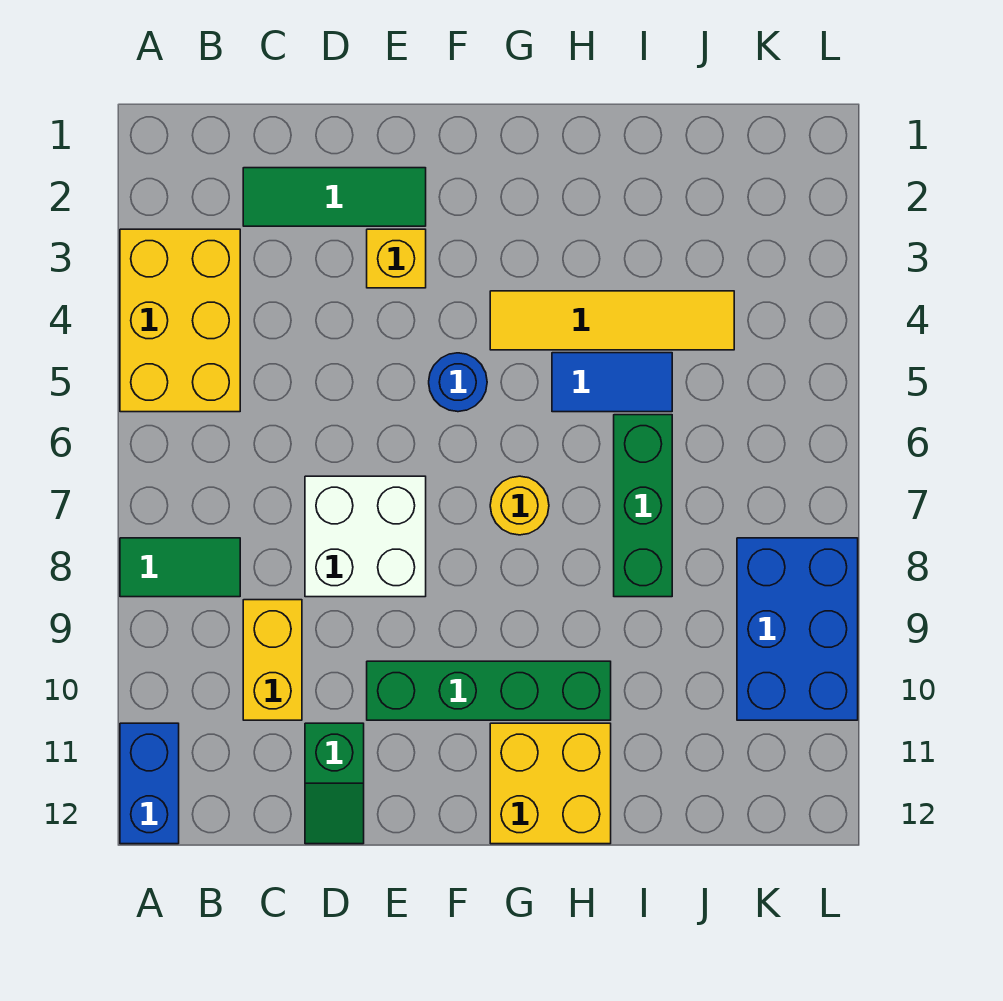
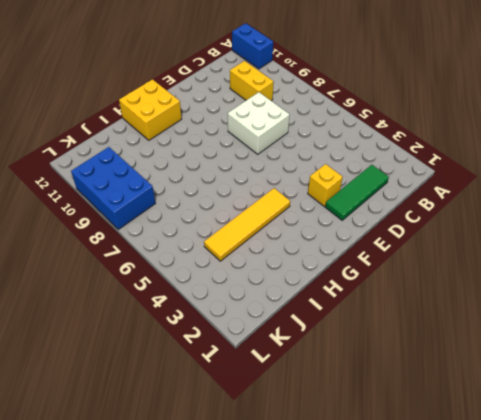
none -> yellow 2x3 brick [120,229,240,412]
none -> green 1x2 tile [120,538,240,597]
none -> green 1x2 slope [305,723,364,844]

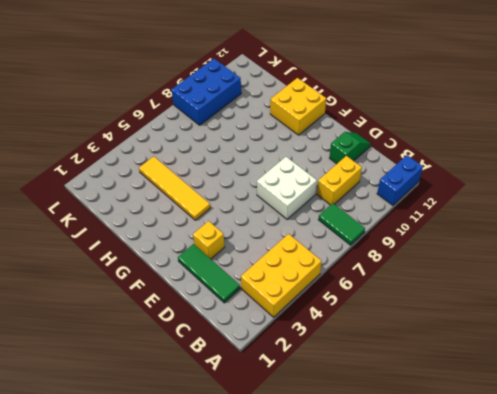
none -> green 1x4 brick [367,661,611,720]
none -> blue 1x1 round brick [429,353,487,412]
none -> yellow 1x1 round brick [490,476,549,535]

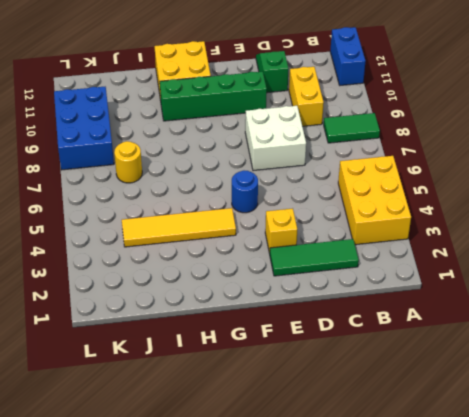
yellow 1x1 round brick [114,141,142,183] -> yellow 1x1 round brick moved to [490,476,549,535]
none -> blue 1x2 tile [552,353,672,412]
none -> green 1x3 brick [614,415,672,597]

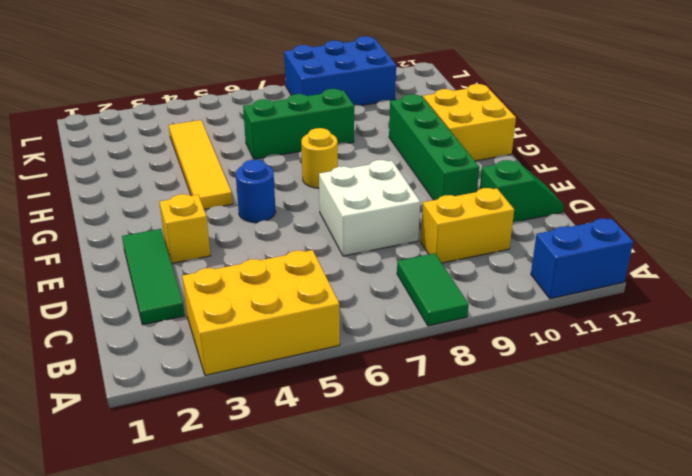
none -> blue 1x2 tile [552,353,672,412]

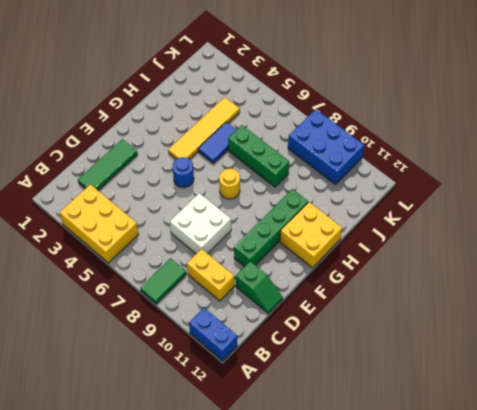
none -> yellow 1x1 brick [367,229,426,288]

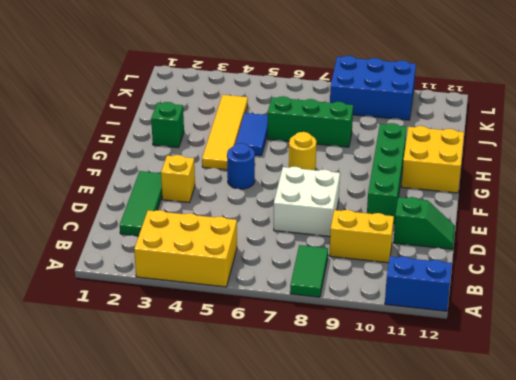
green 1x1 brick [151,102,184,148] -> none

